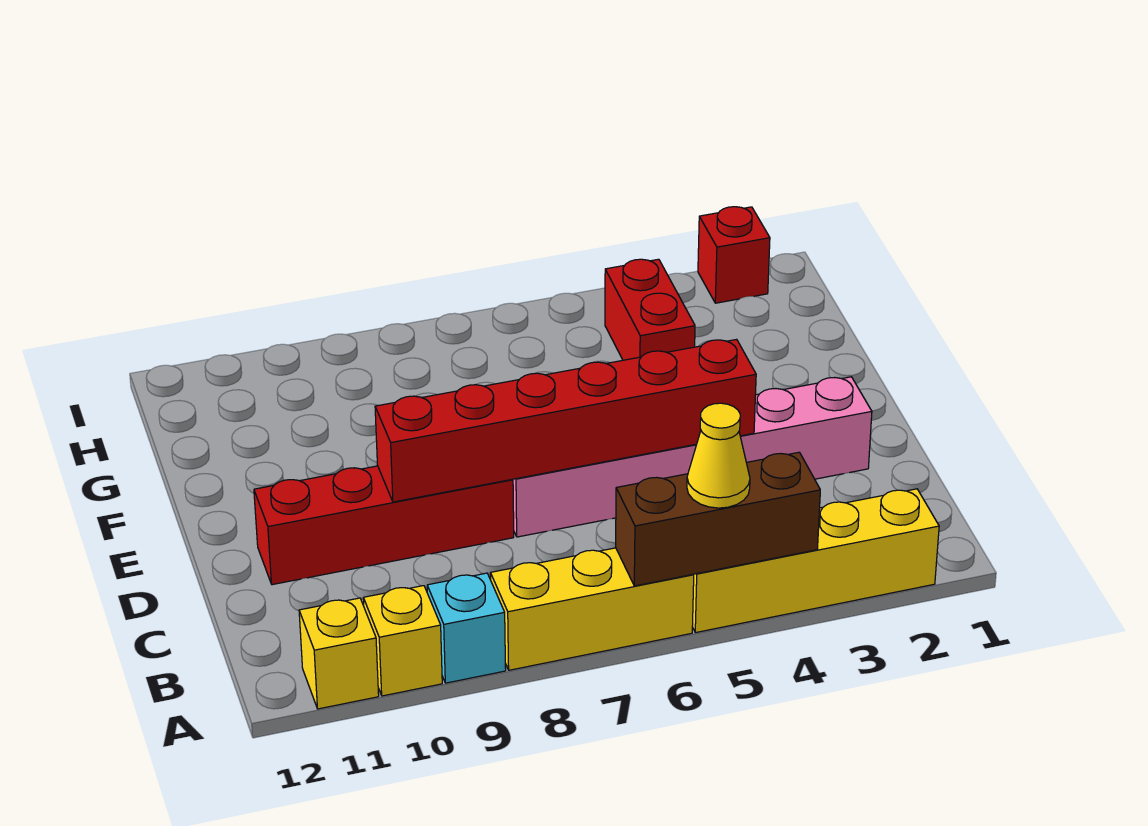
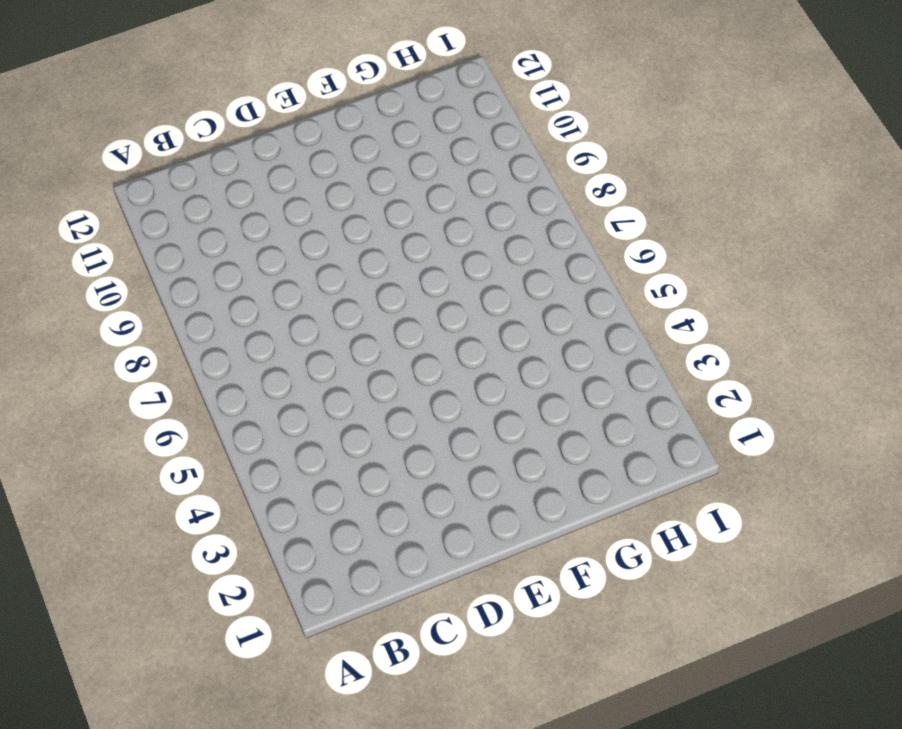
none -> yellow 1x4 brick [692,489,939,633]
none -> yellow 1x3 brick [490,548,694,670]
none -> cyan 1x1 brick [427,573,506,683]

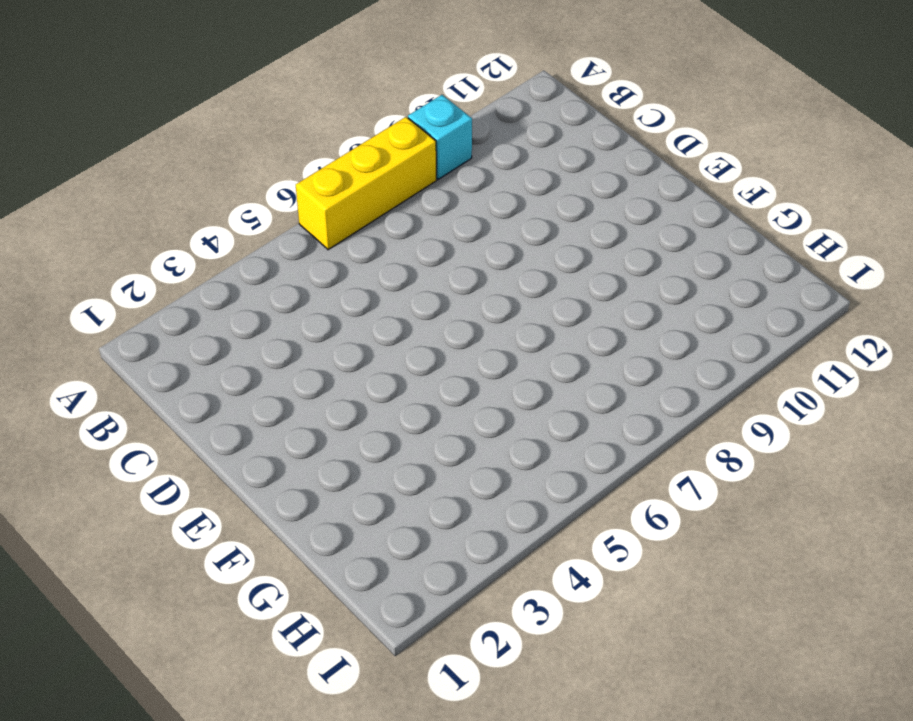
none -> yellow 1x4 brick [692,489,939,633]
none -> yellow 1x1 brick [363,586,442,696]
none -> yellow 1x1 brick [299,598,379,709]

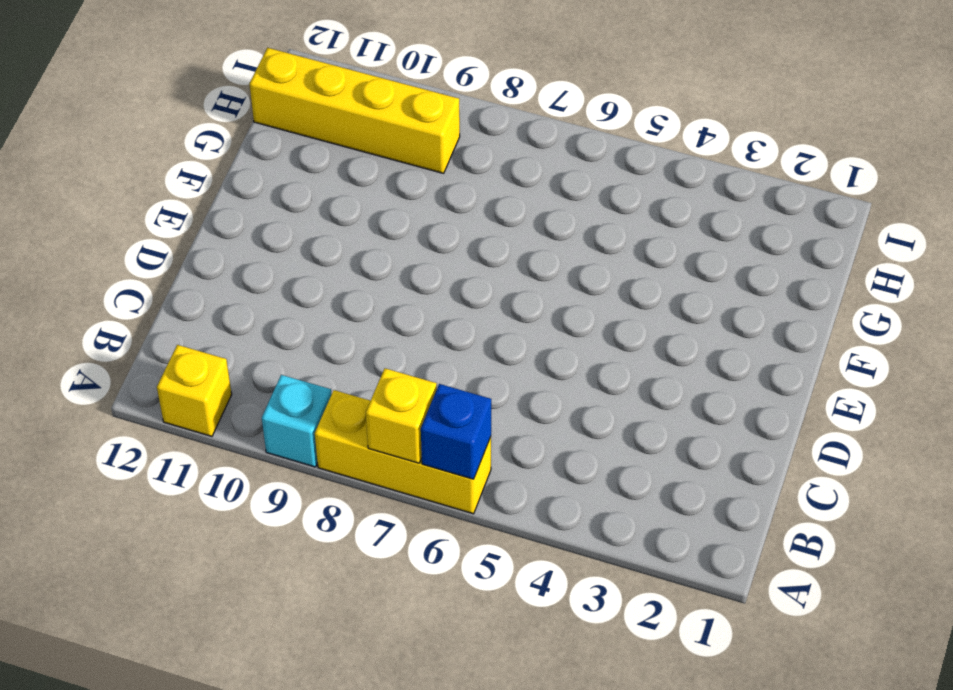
blue 1x1 brick [421,384,491,479] -> brown 1x3 brick [616,452,820,586]
yellow 1x1 brick [366,368,437,463] -> yellow 1x1 brick moved to [363,586,442,696]
yellow 1x4 brick [249,48,460,173] -> yellow 1x4 brick moved to [692,489,939,633]
none -> pink 1x6 brick [513,377,872,537]
none -> red 1x4 brick [254,466,514,585]
none -> red 1x2 brick [605,259,695,360]

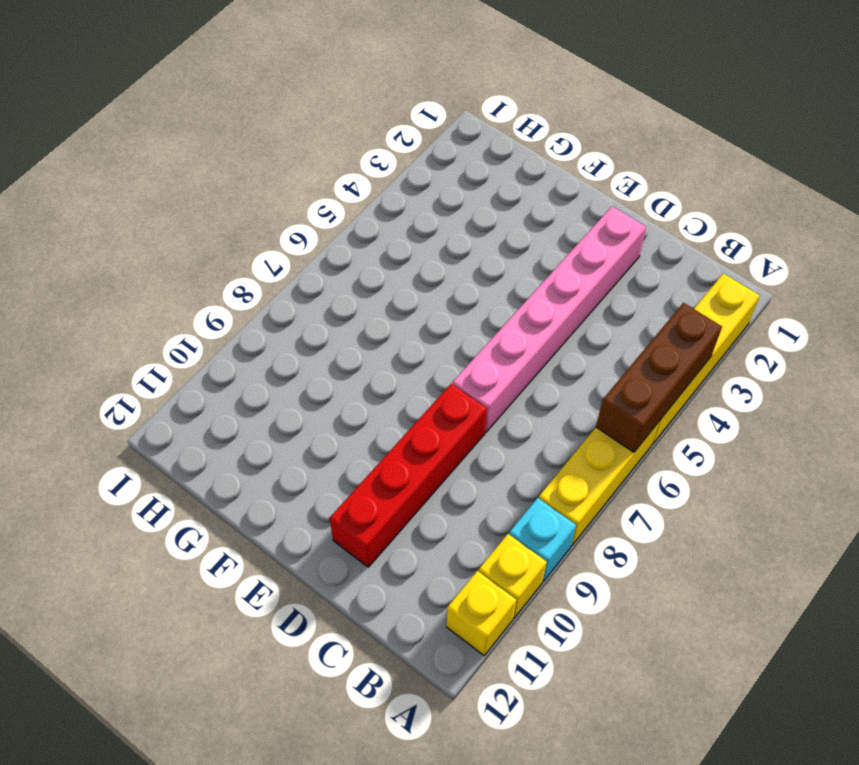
none -> red 1x2 brick [605,259,695,360]
none -> red 1x1 brick [698,207,770,303]
none -> red 1x6 brick [375,339,756,502]

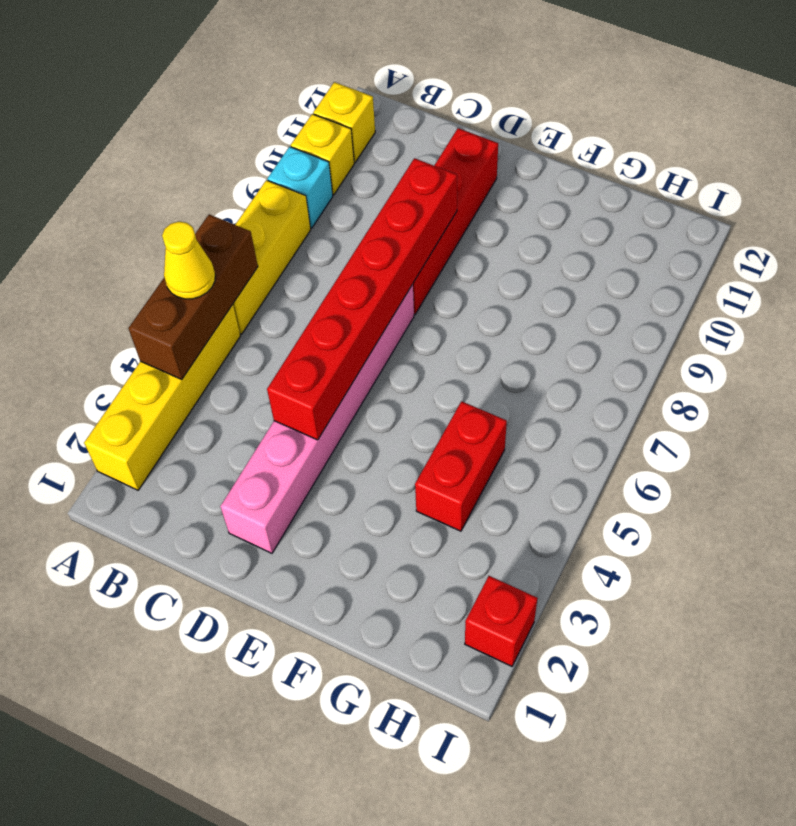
red 1x2 brick [415,401,507,531] -> red 1x2 brick turned to [605,259,695,360]

